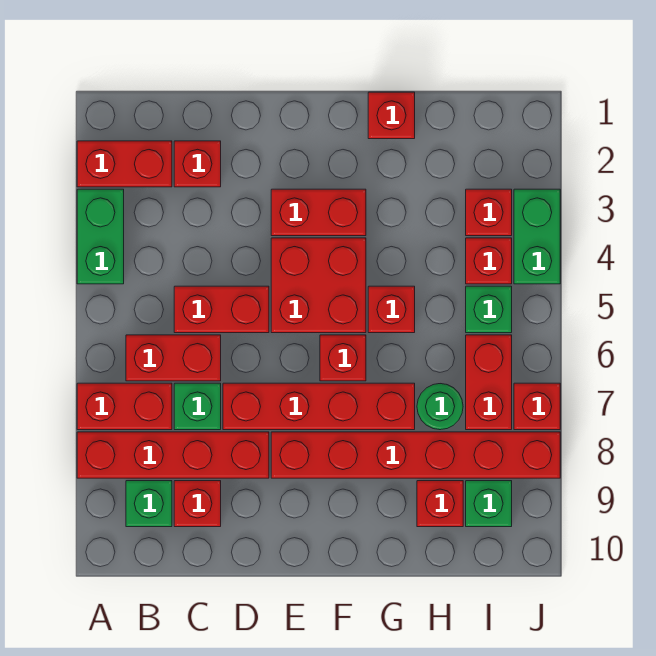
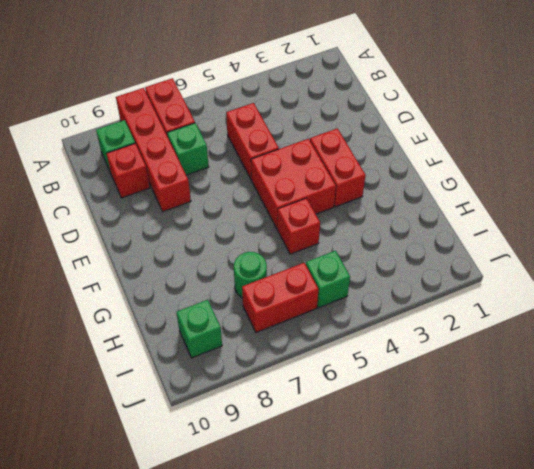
none -> red 1x2 brick [77,141,172,187]
none -> green 1x2 brick [77,189,124,284]
none -> red 1x2 brick [126,335,221,381]

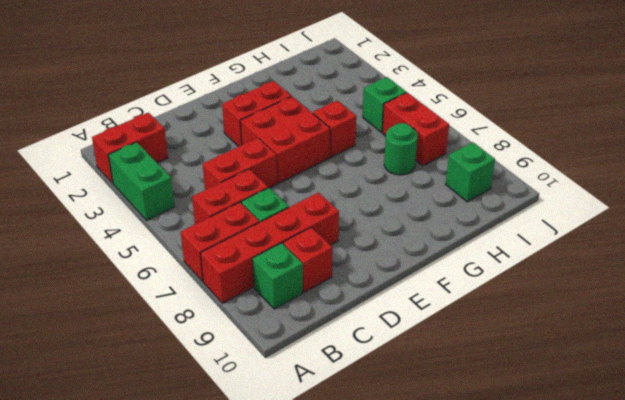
none -> red 1x1 brick [174,141,221,187]
none -> red 1x4 brick [223,383,415,430]
none -> red 1x6 brick [271,432,560,478]

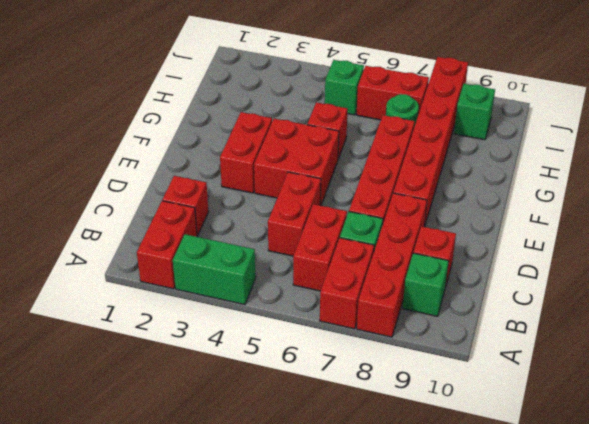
none -> red 1x1 brick [320,335,366,381]
none -> red 1x1 brick [368,92,415,139]
none -> red 1x1 brick [417,481,463,527]

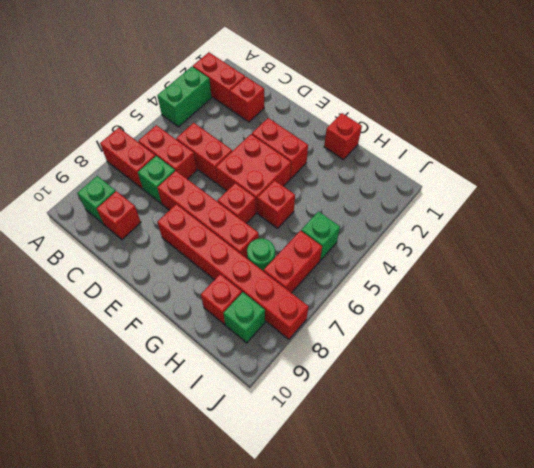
none -> red 1x4 brick [77,432,269,478]
none -> red 1x1 brick [466,189,512,236]
none -> red 1x1 brick [466,238,512,284]

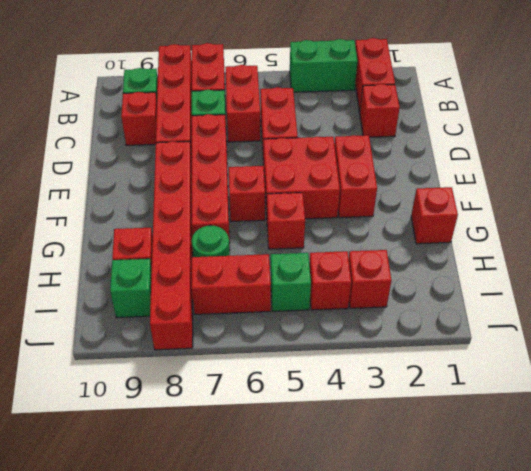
none -> green 1x2 brick [514,189,560,284]
none -> red 1x1 brick [514,383,560,430]

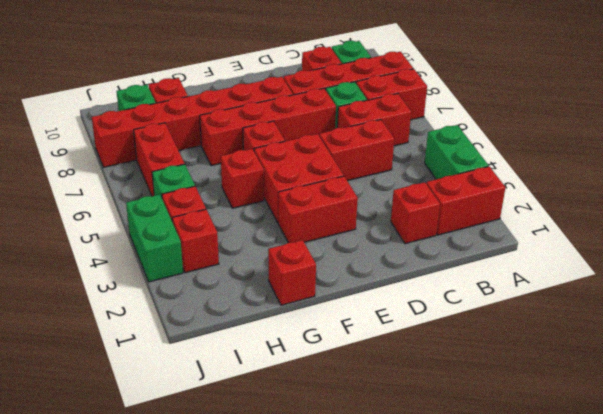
none -> green 1x1 round brick [417,384,463,430]
none -> red 1x1 brick [514,383,560,430]

